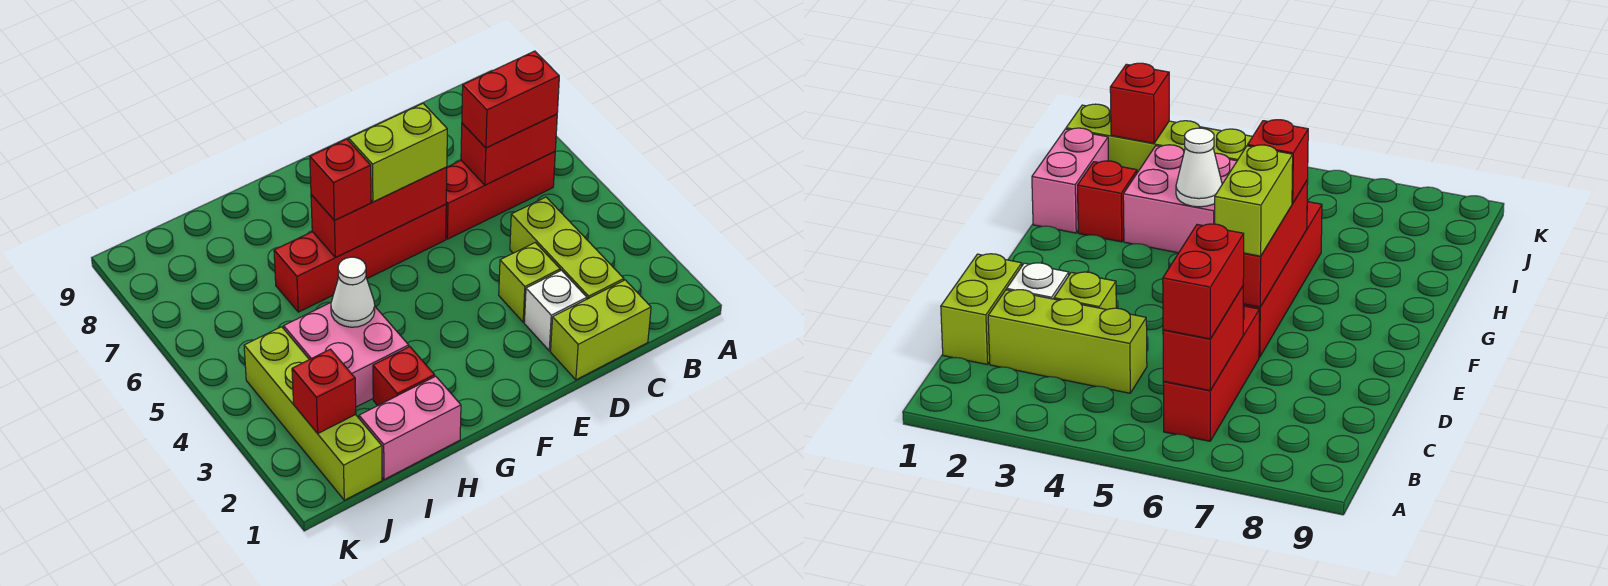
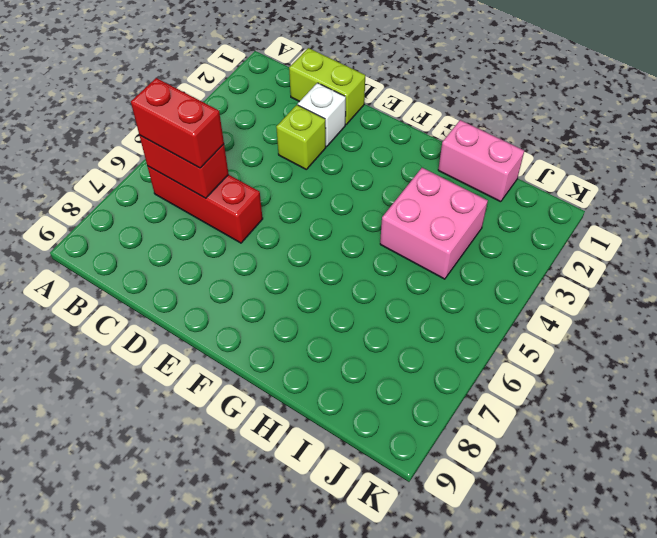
none -> lime 1x3 brick [510,197,624,299]
none -> red 1x4 brick [274,205,446,312]
none -> red 1x1 brick [373,347,435,406]

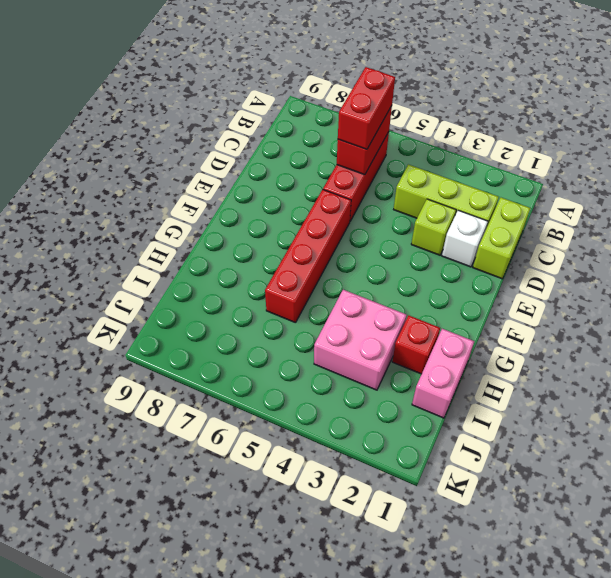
none -> lime 1x4 brick [244,327,382,500]
none -> red 1x3 brick [311,167,447,257]
none -> white 1x1 cone [331,257,375,327]

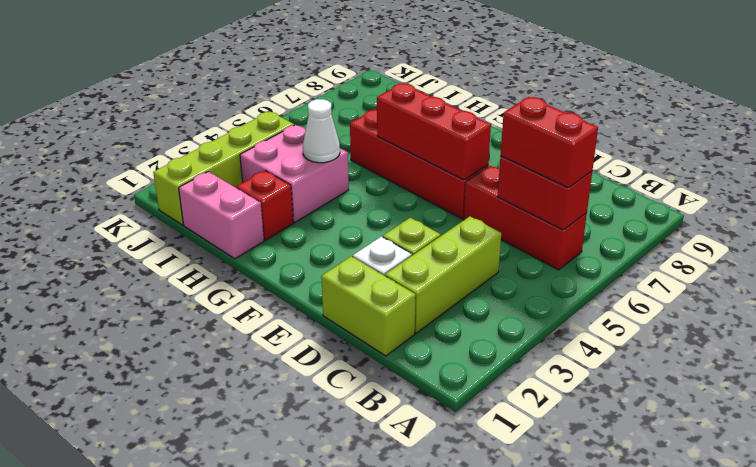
none -> red 1x1 brick [292,349,356,433]
none -> lime 1x2 brick [349,103,447,202]
none -> red 1x1 brick [310,139,371,221]

